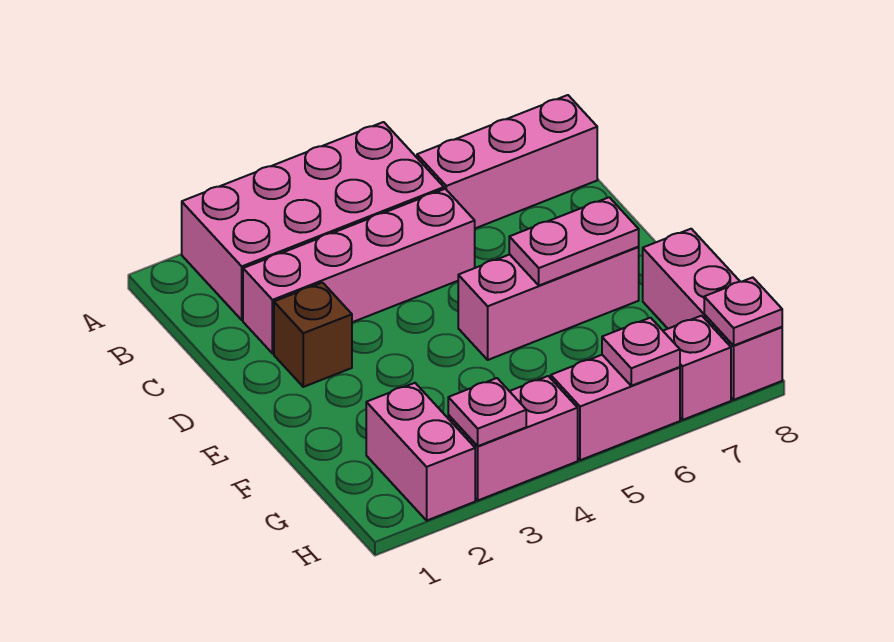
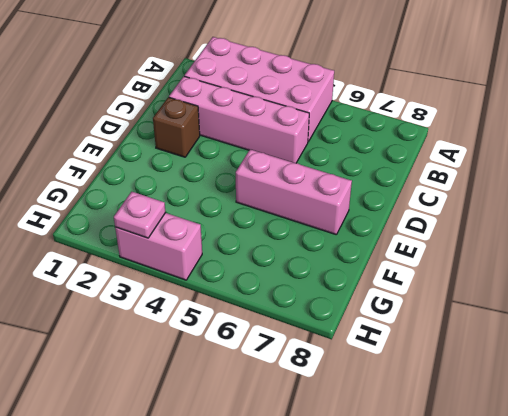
none -> pink 1x3 brick [417,95,597,228]
none -> pink 1x3 brick [643,229,782,400]
none -> pink 1x2 brick [366,383,475,520]

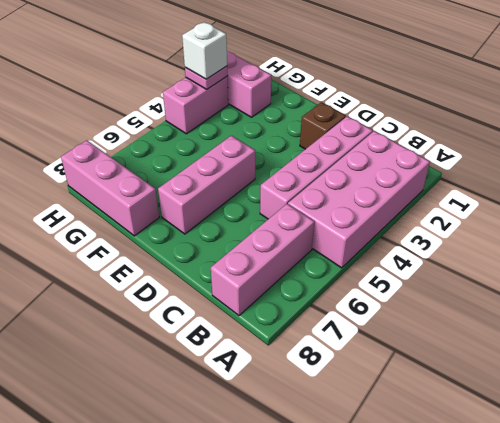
white 1x1 brick [182,22,227,79] -> none
none -> pink 1x2 brick [551,355,680,460]
none -> pink 1x1 brick [663,316,731,420]
none -> pink 1x2 plate [509,197,639,286]

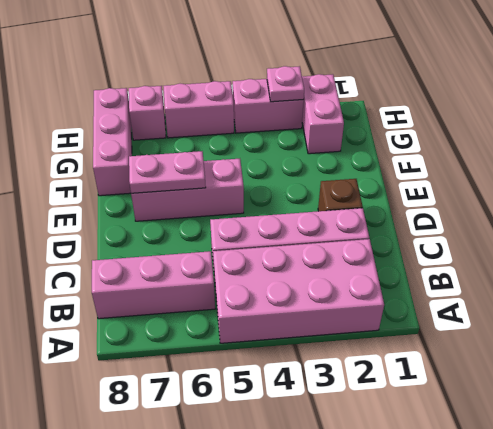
none -> pink 1x1 plate [602,318,680,386]
none -> pink 1x1 plate [704,277,782,345]

